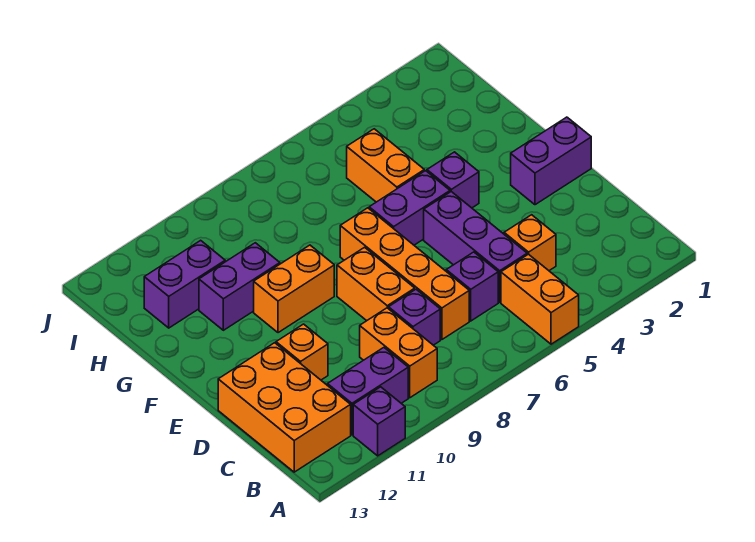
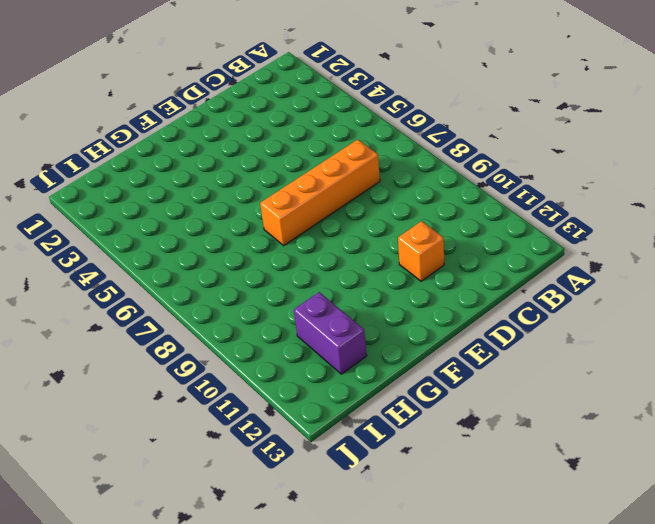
none -> orange 1x2 brick [501,254,579,344]
none -> purple 1x1 brick [353,387,405,456]
none -> orange 1x2 brick [360,308,437,398]

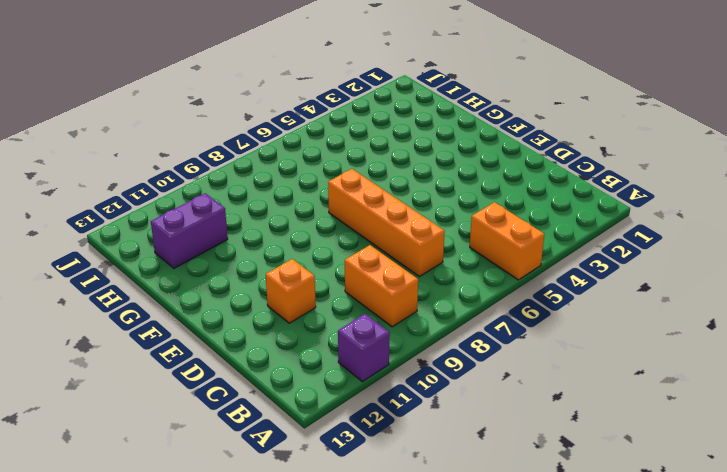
none -> purple 1x2 brick [327,348,408,435]
none -> orange 2x3 brick [218,343,351,472]
none -> orange 1x1 brick [504,215,556,271]

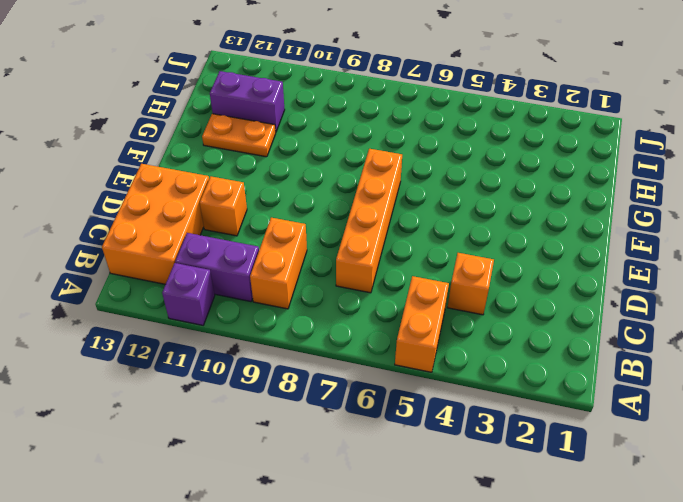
orange 1x2 plate [202,114,276,157] -> purple 1x2 brick [199,243,280,330]
none -> purple 1x3 brick [424,192,527,302]
none -> purple 1x1 brick [446,252,498,321]
none -> purple 1x1 brick [389,289,440,345]

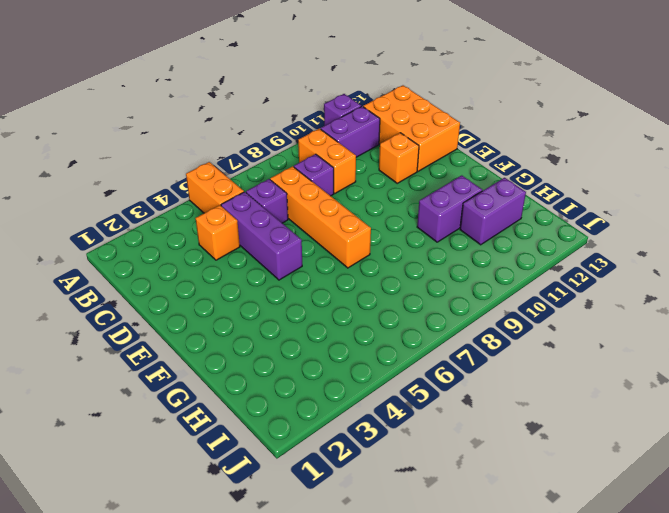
none -> orange 1x2 brick [337,247,415,321]
none -> purple 1x2 brick [511,117,591,205]
none -> purple 1x1 brick [427,152,479,208]

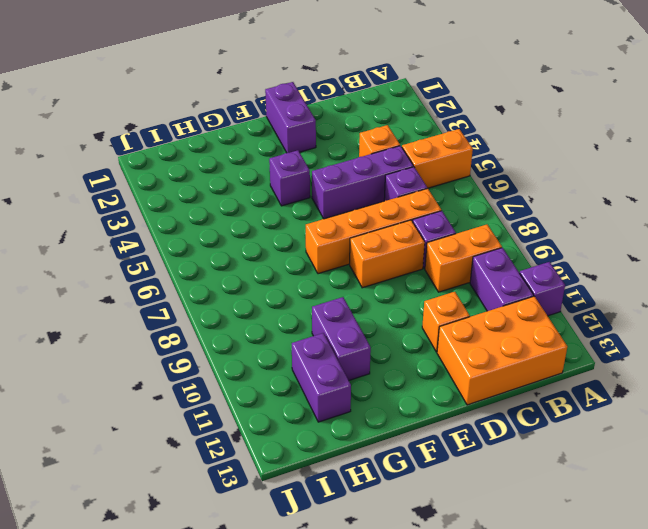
none -> purple 1x2 brick [369,171,450,245]
none -> orange 1x2 brick [254,245,334,333]
none -> orange 1x2 brick [347,129,424,202]

